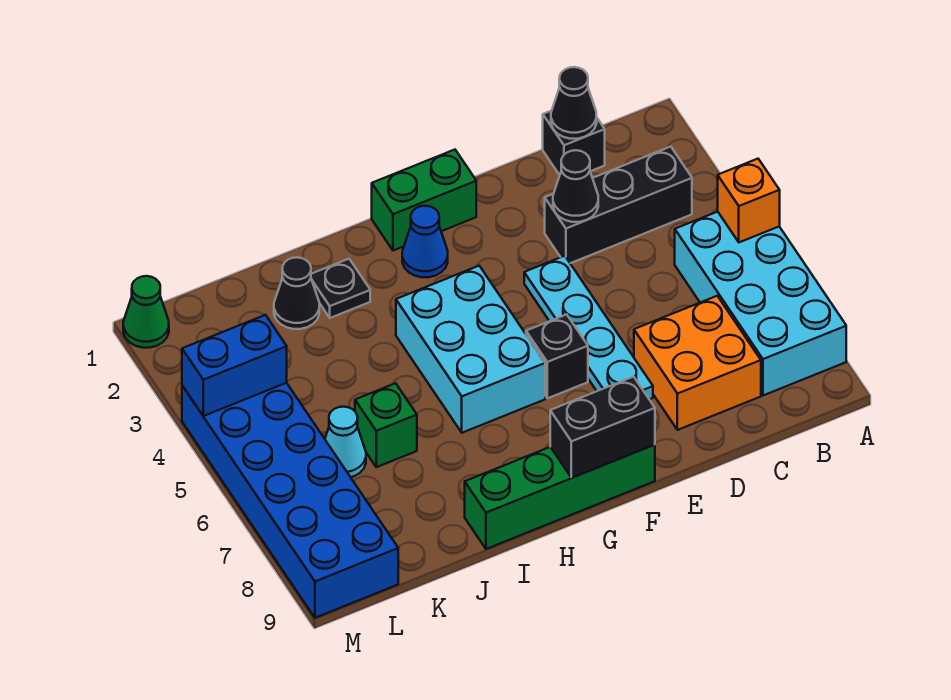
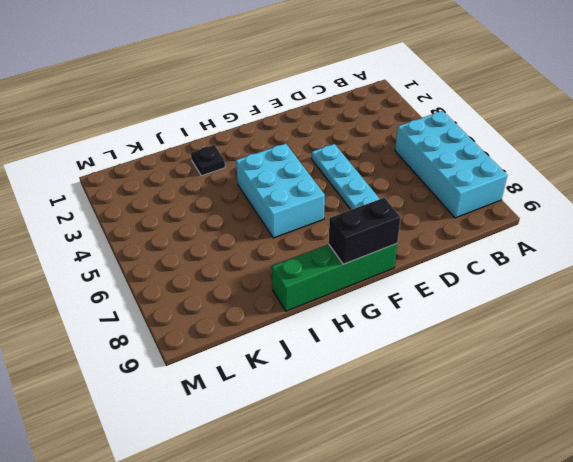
none -> black 1x3 brick [545,147,692,263]
none -> black 1x1 brick [543,111,605,175]
none -> orange 2x2 brick [634,296,761,430]

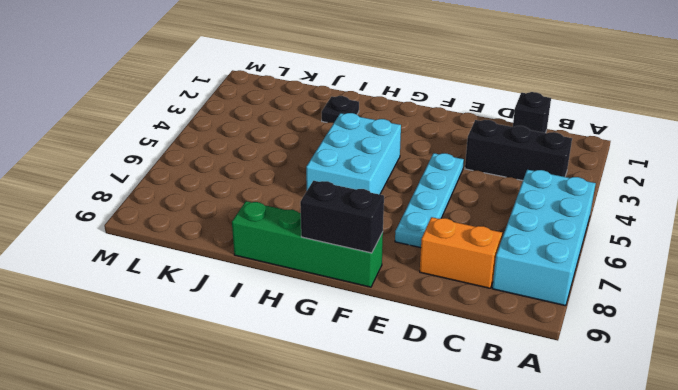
orange 1x2 brick [420,217,502,288] -> orange 2x2 brick [634,296,761,430]
none -> green 1x2 brick [372,150,476,251]
none -> black 1x1 brick [526,314,588,398]
none -> blue 1x1 cone [402,206,448,277]

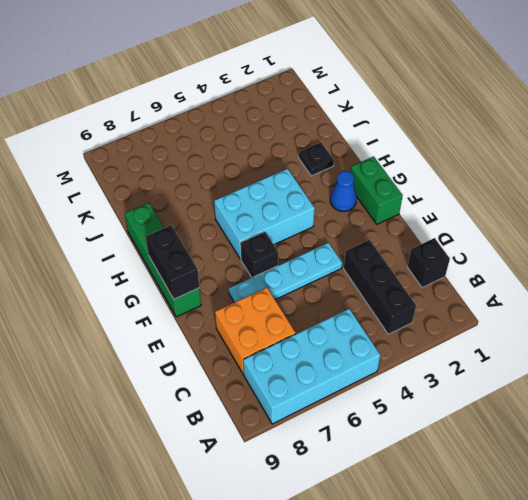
none -> black 1x1 cone [274,257,319,329]
none -> green 1x1 brick [355,383,417,467]
none -> cyan 1x1 cone [325,407,366,477]

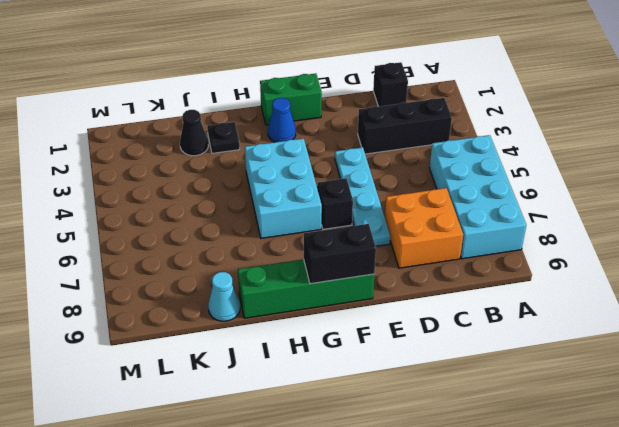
cyan 1x1 cone [208,272,240,321] -> cyan 1x1 cone moved to [325,407,366,477]
none -> green 1x1 brick [355,383,417,467]
none -> blue 2x6 brick [182,383,398,618]
none -> green 1x1 cone [123,276,169,348]

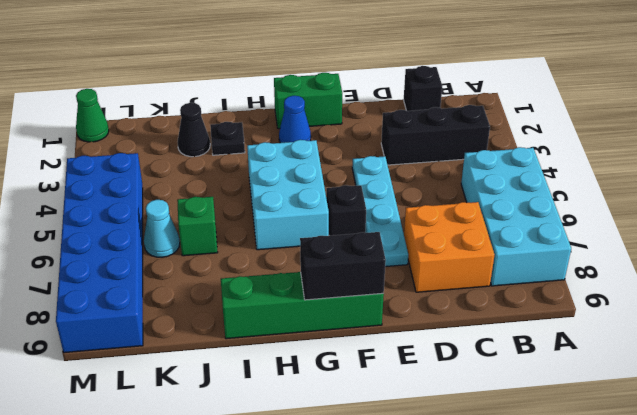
none -> orange 1x1 brick [718,159,780,242]
none -> black 1x1 cone [551,67,597,139]
none -> black 1x1 cone [553,150,598,222]

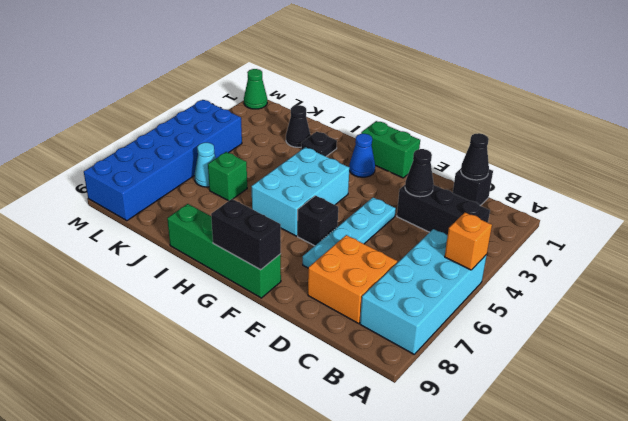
none -> blue 1x2 brick [182,315,287,416]

